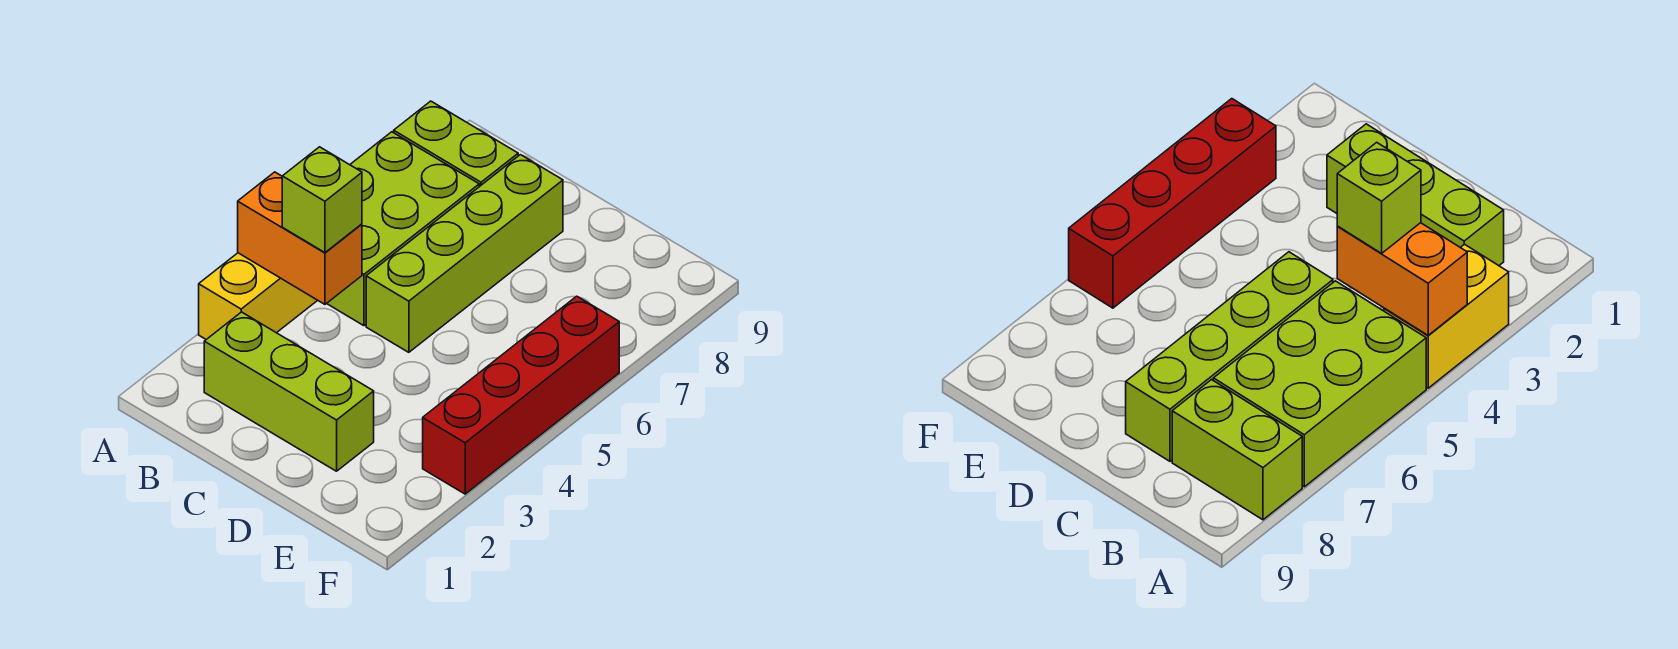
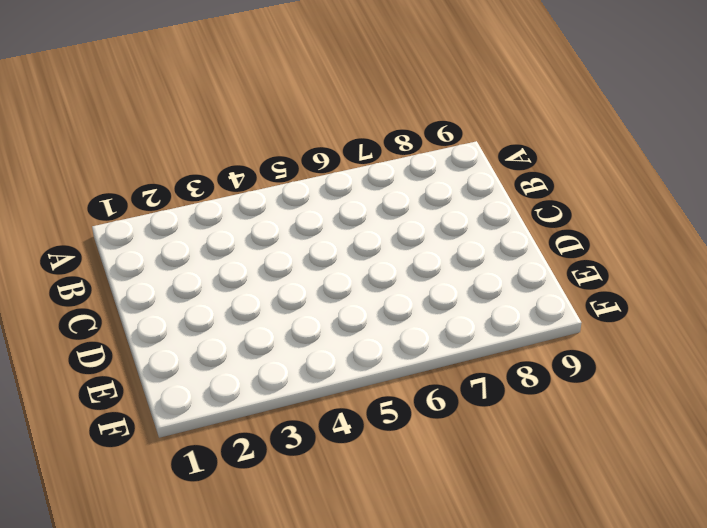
none -> yellow 1x2 brick [199,253,317,339]
none -> lime 2x3 brick [327,132,479,326]

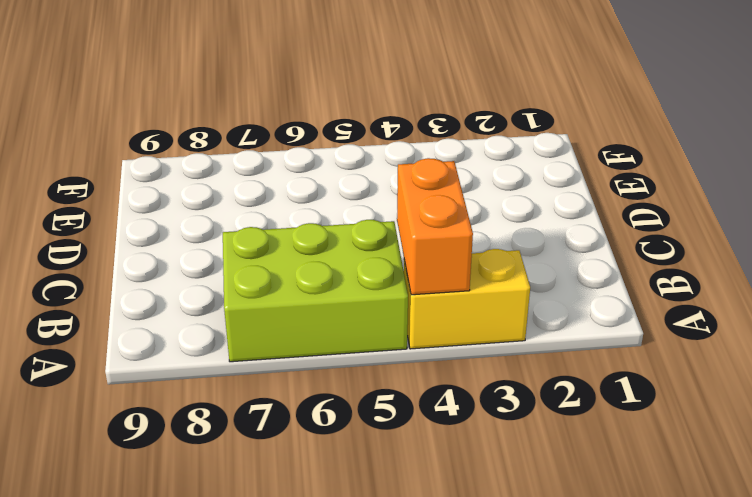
none -> lime 1x2 brick [394,101,518,187]
none -> lime 1x3 brick [204,312,374,471]

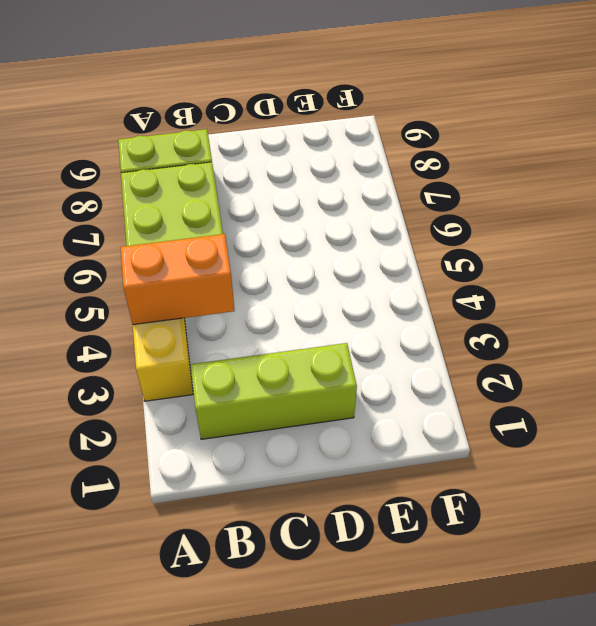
none -> lime 1x4 brick [366,155,563,352]
none -> red 1x4 brick [423,296,619,494]

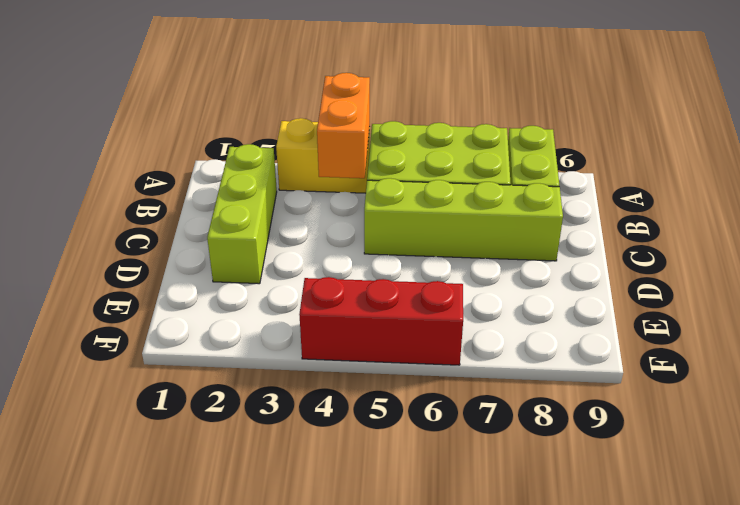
red 1x3 brick [299,277,463,365] -> red 1x4 brick [423,296,619,494]
none -> lime 1x1 brick [282,147,362,253]

